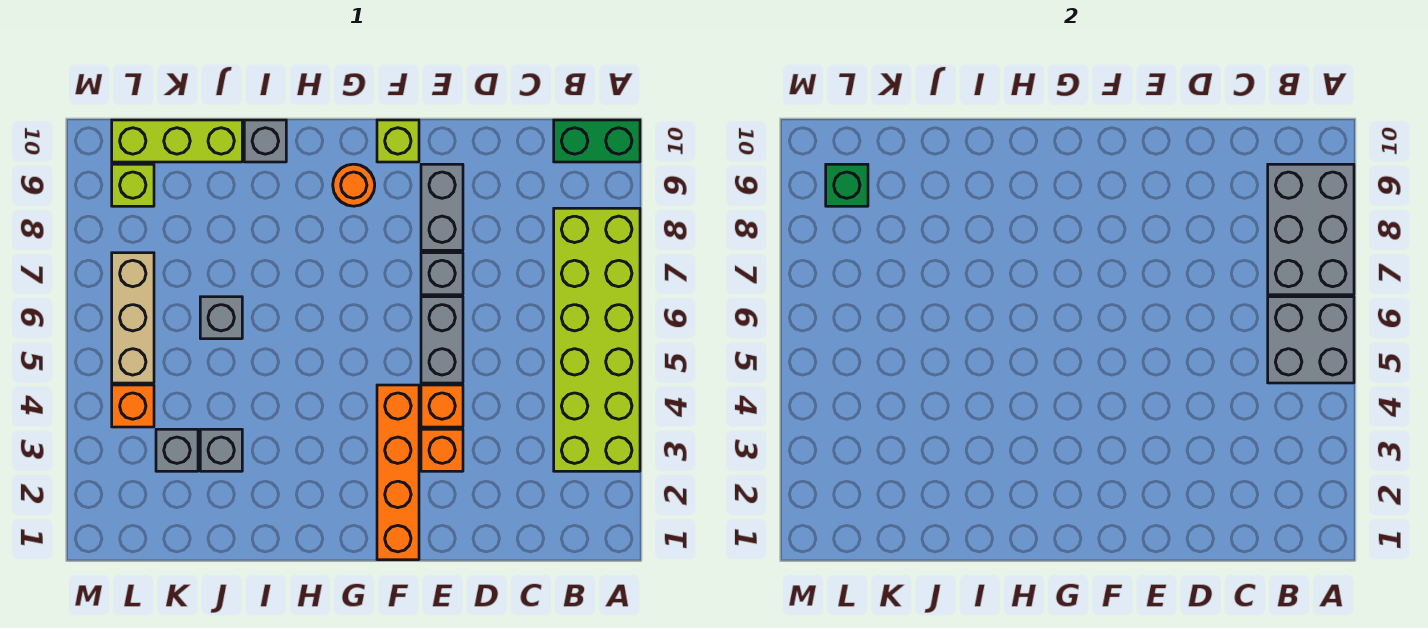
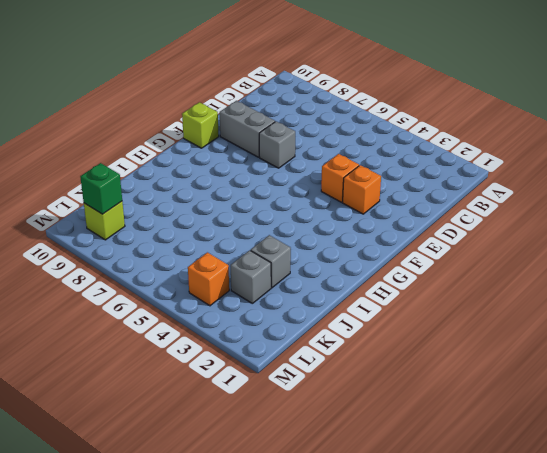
none -> lime 2x6 brick [554,208,640,471]
none -> green 1x2 brick [554,120,640,162]
none -> grey 1x2 brick [421,297,463,383]

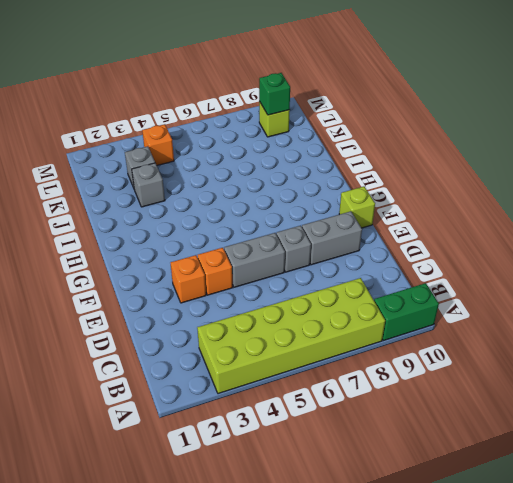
green 1x2 brick [374,283,439,341] -> green 1x2 brick turned to [554,120,640,162]
none -> orange 1x4 brick [377,385,419,560]
none -> orange 1x1 round brick [333,164,375,206]
none -> grey 1x1 brick [244,120,286,162]

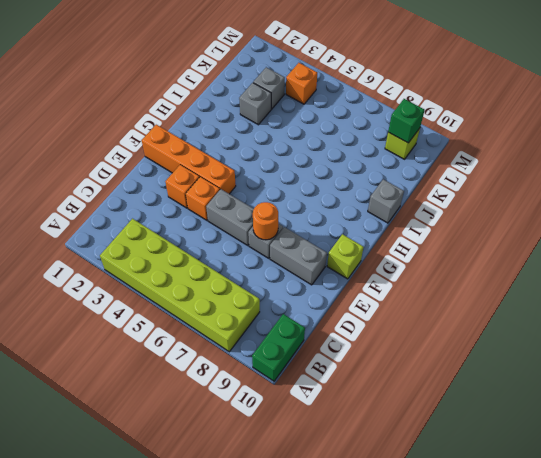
orange 1x1 round brick [253,202,278,240] -> orange 1x1 round brick moved to [333,164,375,206]
none -> grey 1x1 brick [200,297,242,339]
none -> lime 1x3 brick [112,120,242,162]
none -> tan 1x3 brick [112,253,154,383]

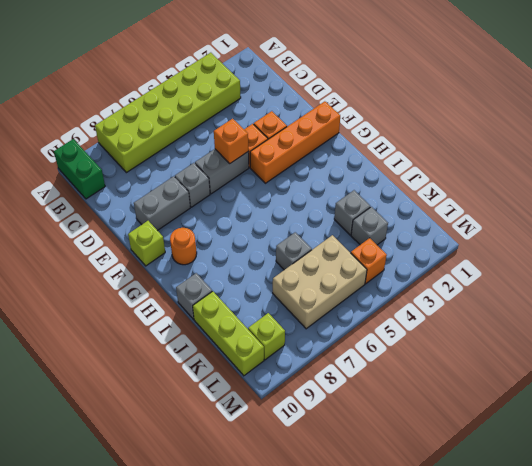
orange 1x1 brick [214,119,248,163] -> none
tan 2x3 brick [273,235,367,329] -> tan 1x3 brick [112,253,154,383]
none -> grey 2x2 brick [1268,297,1354,383]
none -> grey 2x3 brick [1268,164,1354,295]
none -> green 1x1 brick [826,164,868,206]

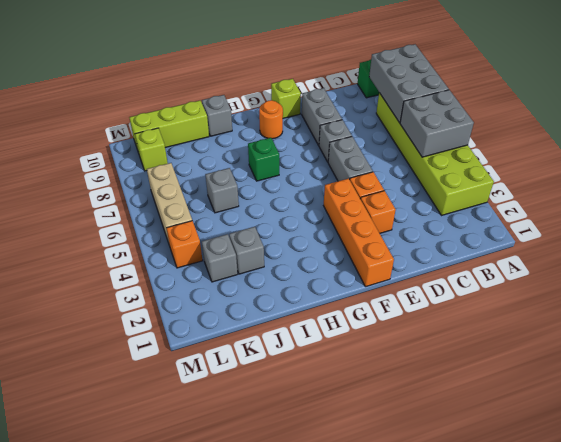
green 1x1 brick [248,138,279,181] -> green 1x1 brick moved to [826,164,868,206]

